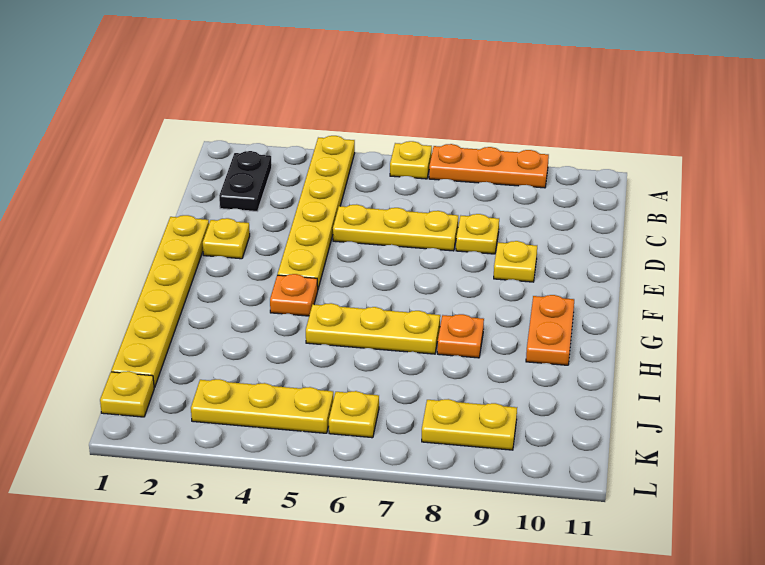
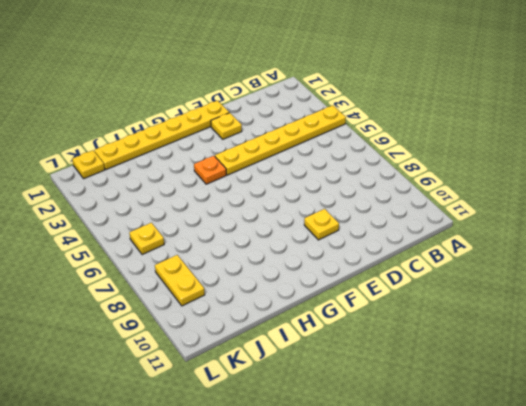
none -> yellow 1x1 plate [390,141,432,179]
none -> orange 1x3 plate [429,144,549,188]
none -> black 1x2 plate [219,151,272,211]

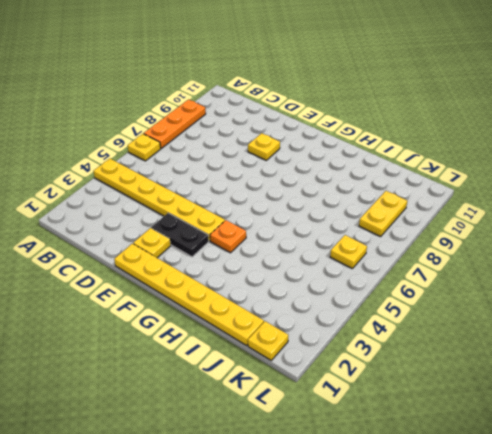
black 1x2 plate [151,213,209,257] -> black 1x2 plate moved to [219,151,272,211]
none -> yellow 1x3 plate [333,204,458,251]
none -> yellow 1x1 plate [456,214,499,254]
none -> orange 1x2 plate [526,295,574,365]

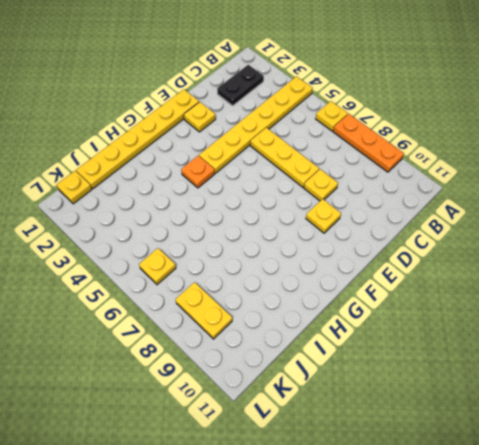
none -> orange 1x2 plate [526,295,574,365]
none -> yellow 1x3 plate [306,303,440,354]
none -> orange 1x1 plate [437,314,484,358]

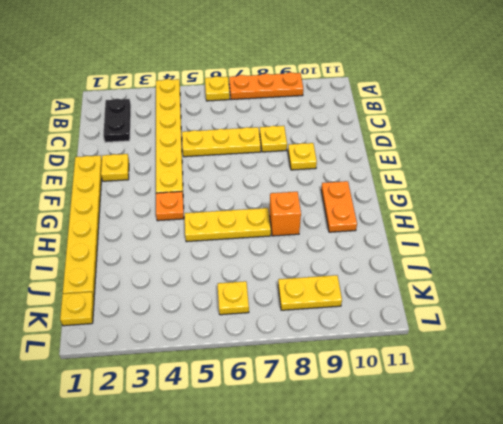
orange 1x1 brick [270,192,301,236] -> orange 1x1 plate [437,314,484,358]
none -> yellow 1x3 plate [191,379,333,433]

